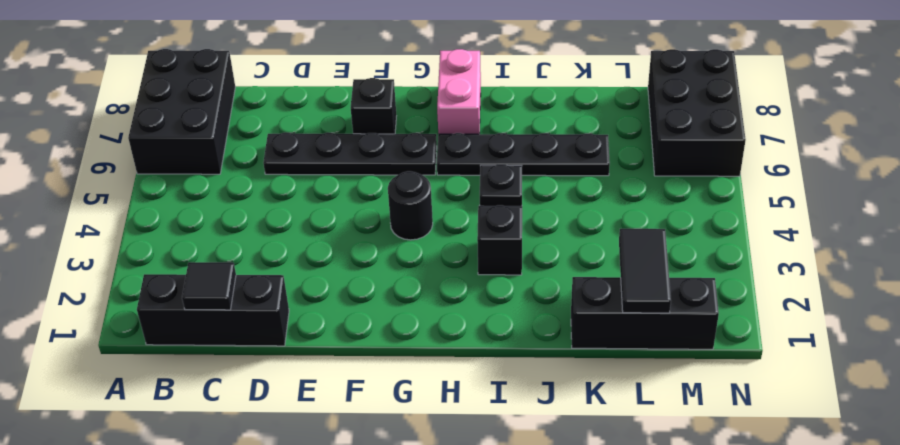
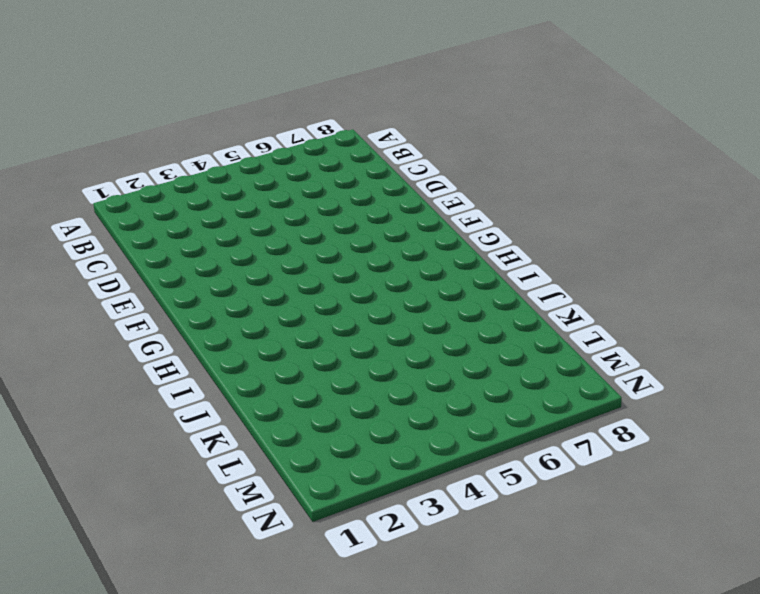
none -> black 2x3 brick [128,49,235,174]
none -> black 1x3 brick [137,274,289,346]
none -> black 1x4 plate [263,133,437,175]

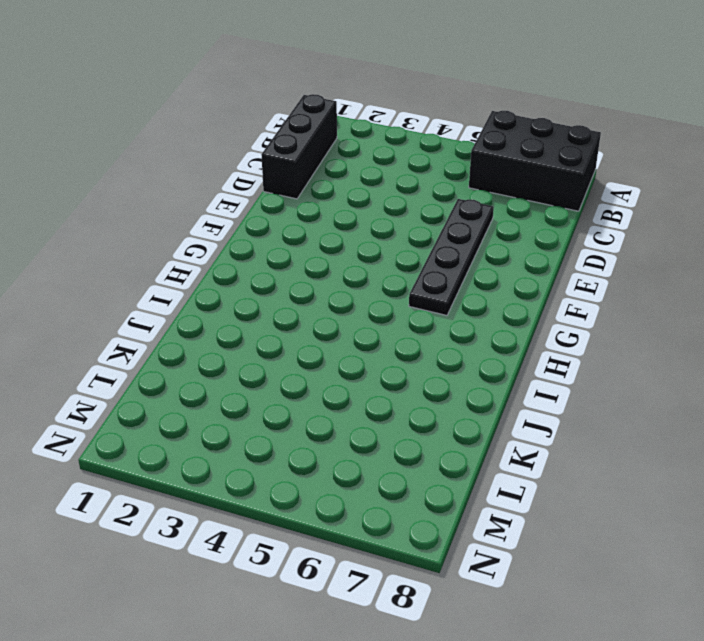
none -> black 1x1 brick [351,78,396,134]
none -> black 1x1 round brick [388,171,433,240]
none -> black 1x4 plate [437,133,610,176]

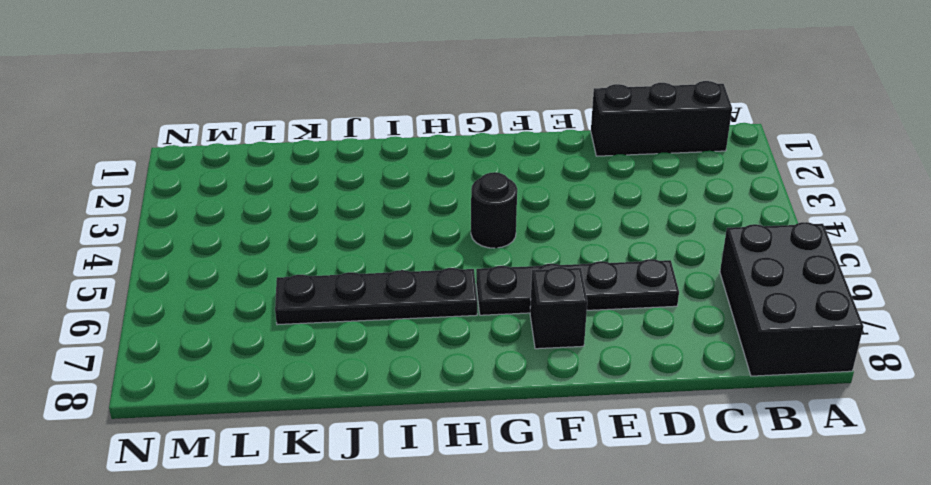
none -> pink 1x2 brick [437,49,481,134]
none -> black 1x1 brick [477,205,522,275]
none -> black 1x1 plate [480,164,522,206]

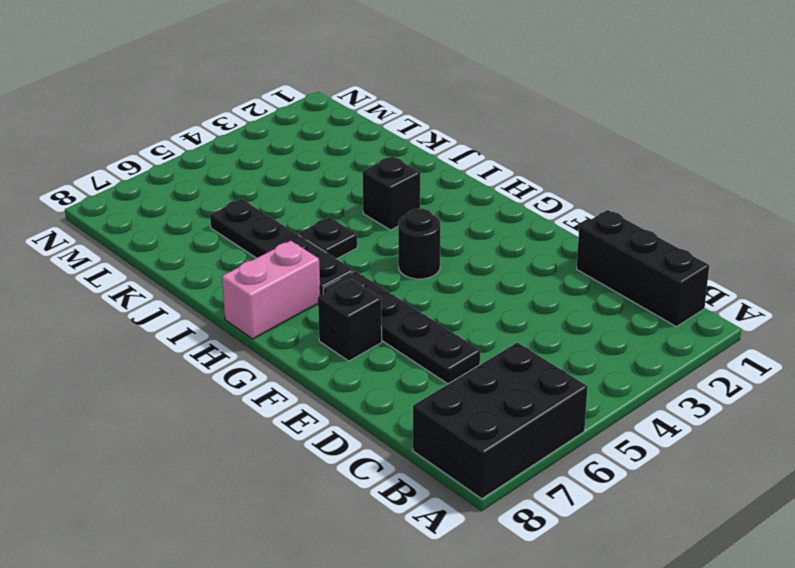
none -> black 1x3 brick [571,277,719,349]
none -> black 2x3 brick [648,49,746,176]
none -> black 1x1 tile [182,262,236,310]

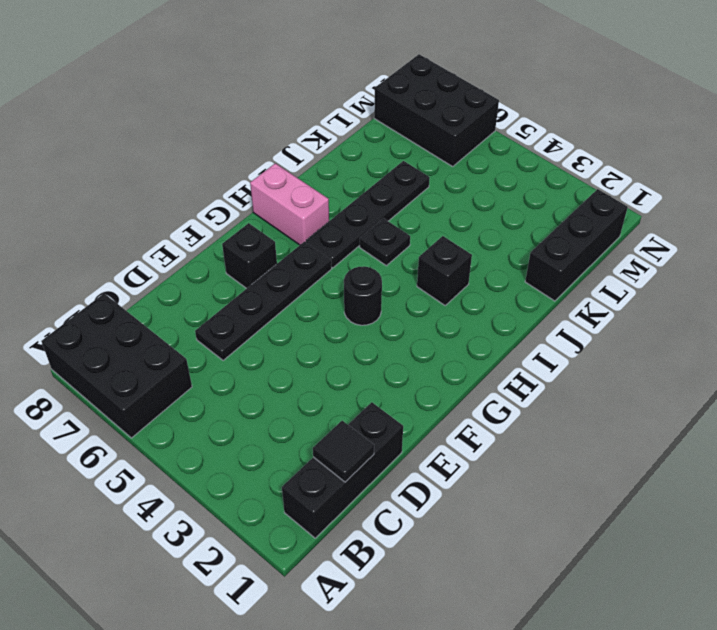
none -> black 1x2 tile [619,229,671,313]

